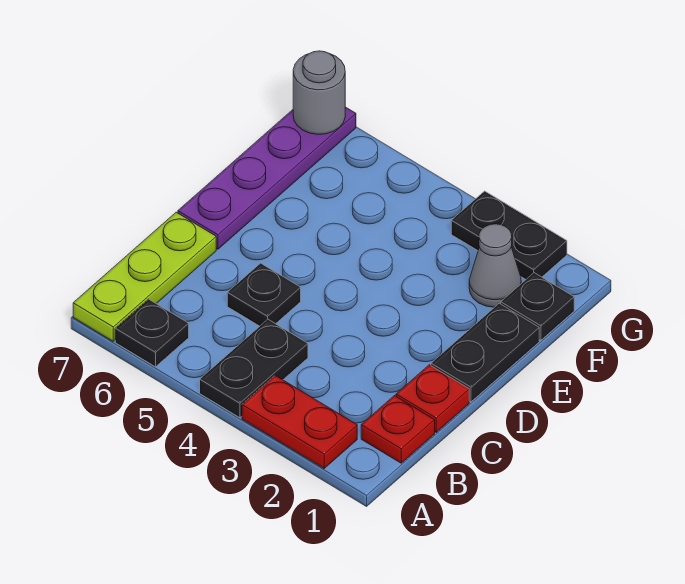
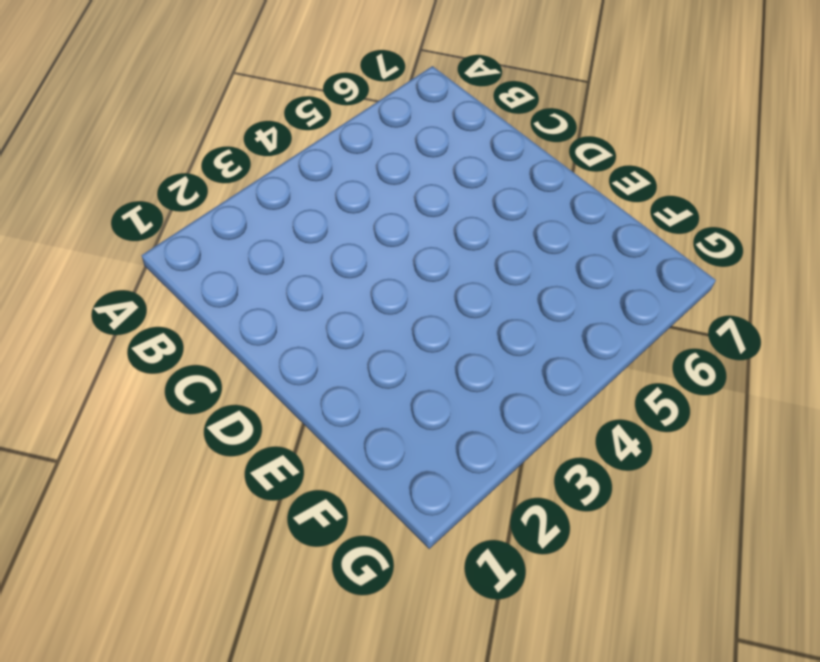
none -> red 1x2 plate [242,376,357,468]
none -> black 1x2 plate [200,319,308,418]
none -> black 1x1 plate [115,299,189,367]

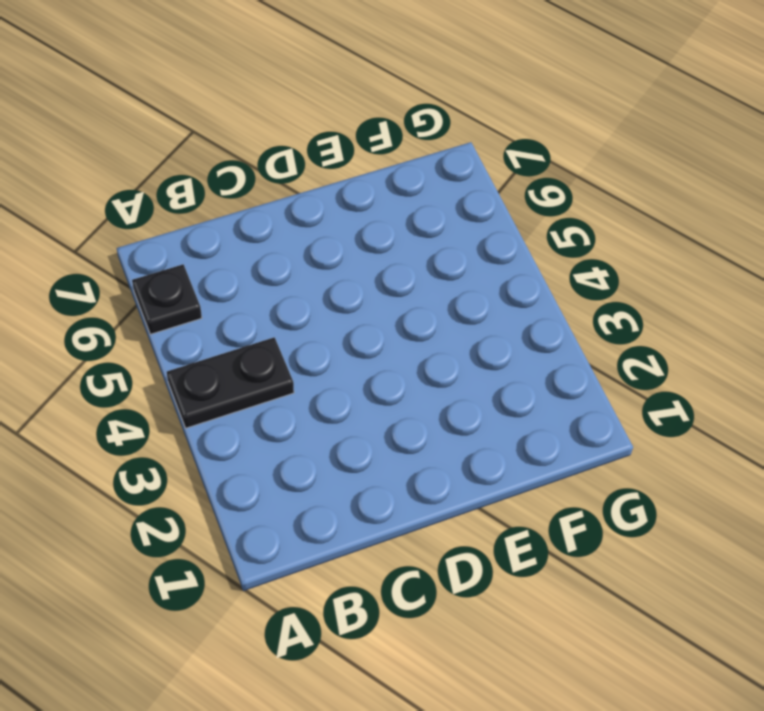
none -> red 1x2 plate [242,376,357,468]
none -> lime 1x3 plate [73,212,216,341]
none -> red 1x1 plate [361,396,435,463]

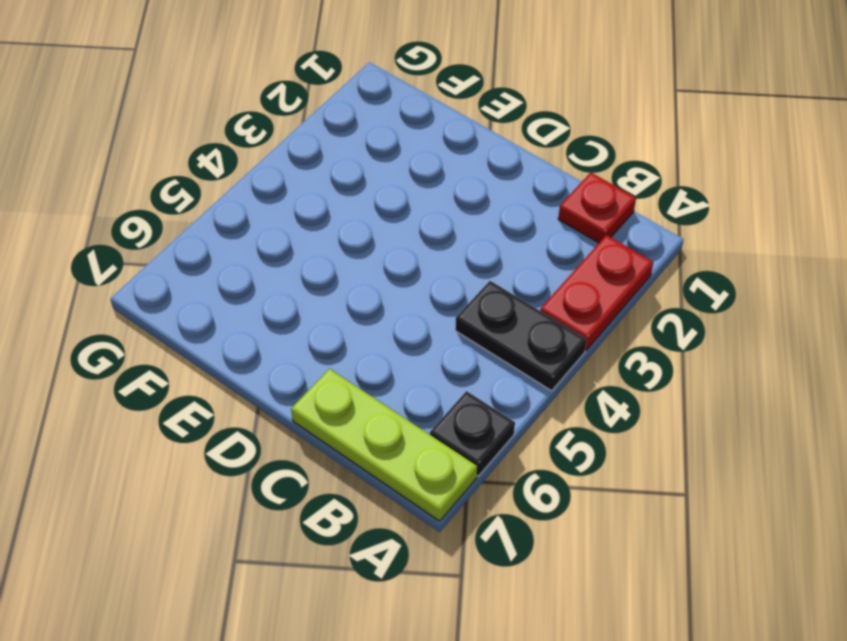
none -> red 1x1 plate [396,365,469,432]
none -> black 1x1 plate [227,263,301,326]
none -> black 1x2 plate [431,303,539,402]

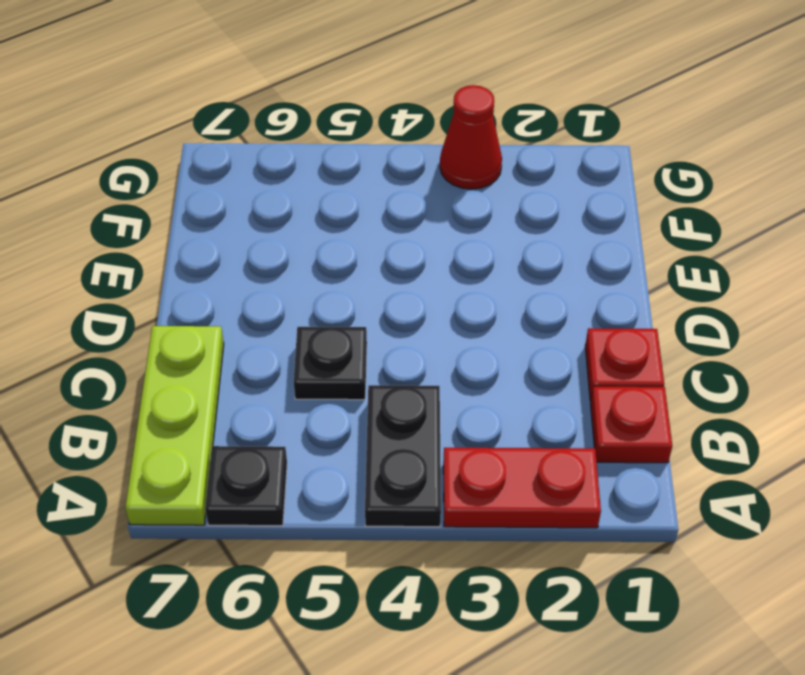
red 1x1 cone [440,85,502,189] -> black 1x2 plate [451,191,567,279]
none -> black 1x2 plate [431,303,539,402]
none -> purple 1x4 plate [178,107,356,249]
none -> black 1x1 plate [501,273,574,340]

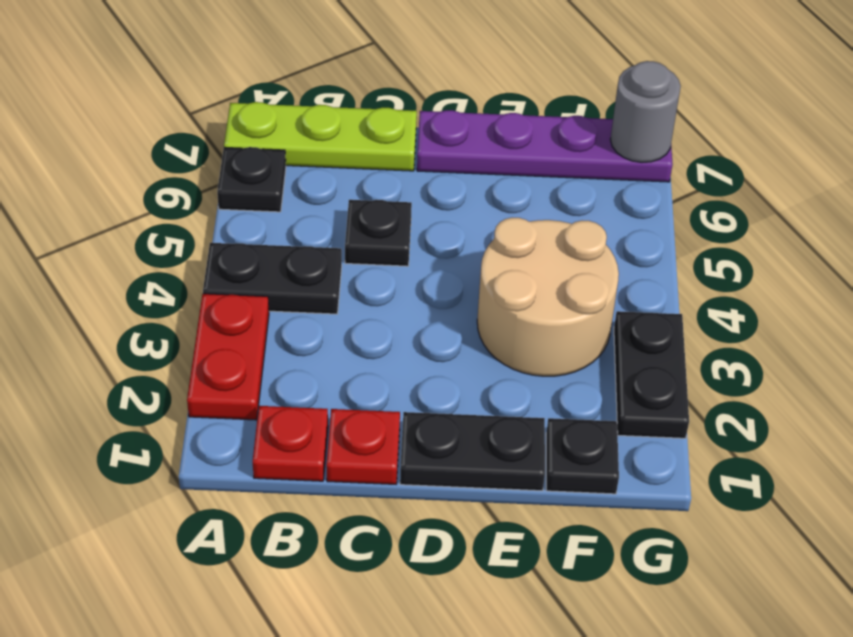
tan 2x2 round brick [477,218,619,376] -> none
none -> grey 1x1 cone [469,224,521,307]

